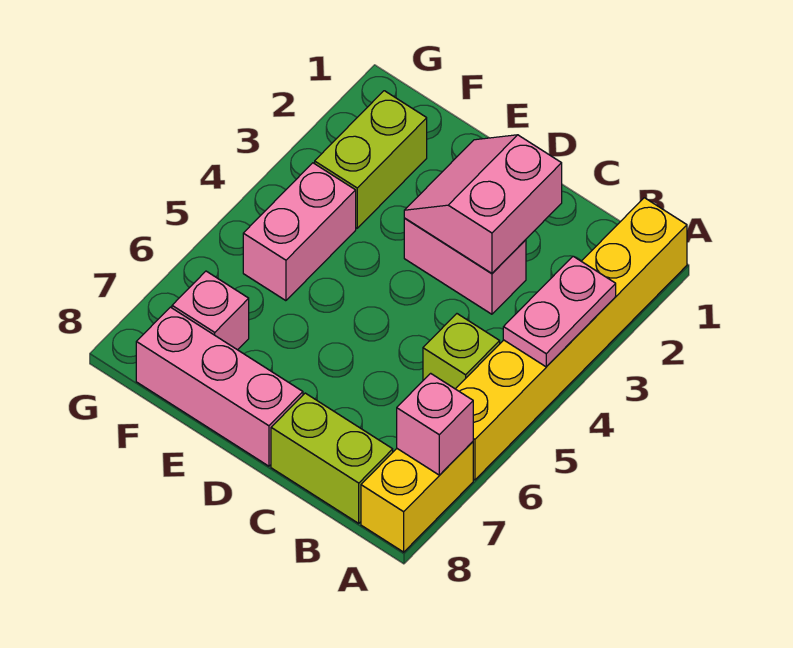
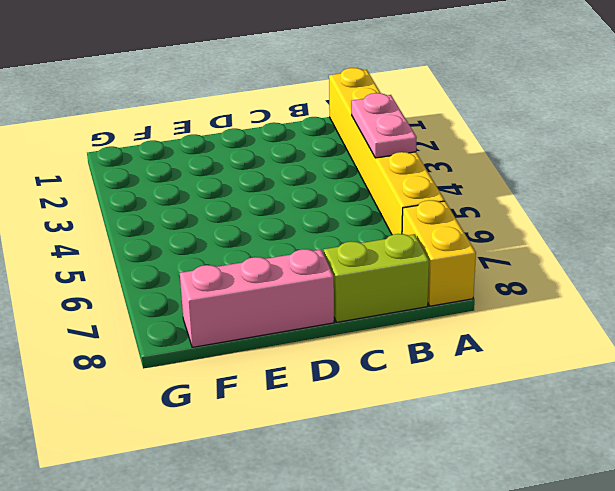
none -> lime 1x1 brick [423,314,500,389]
none -> pink 1x2 brick [404,218,526,314]
none -> lime 1x2 brick [315,91,427,228]

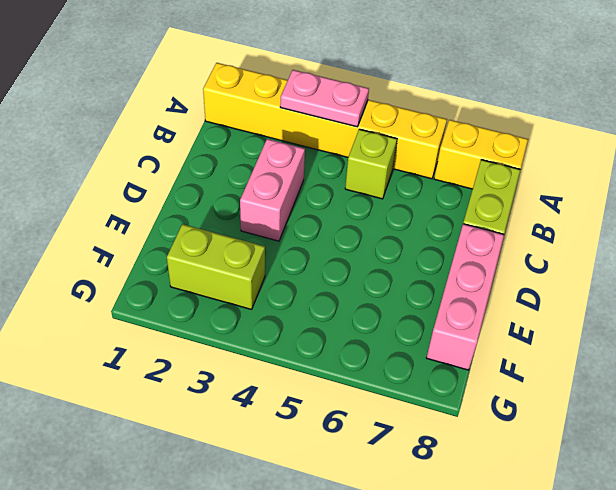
none -> pink 1x2 brick [243,163,356,301]
none -> pink 1x1 brick [172,271,249,350]
none -> pink 1x1 brick [397,373,473,475]

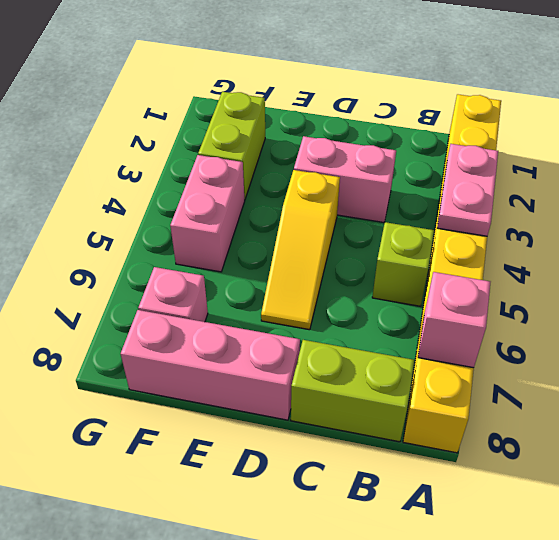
yellow 1x3 slope [261,170,340,330] -> none
none -> pink 2x2 slope [404,135,562,273]

